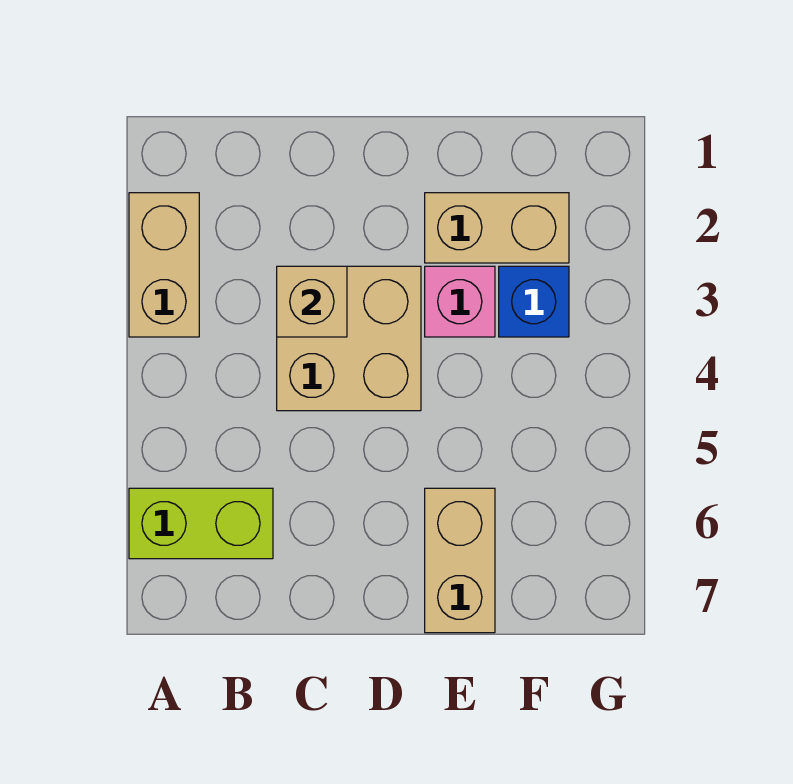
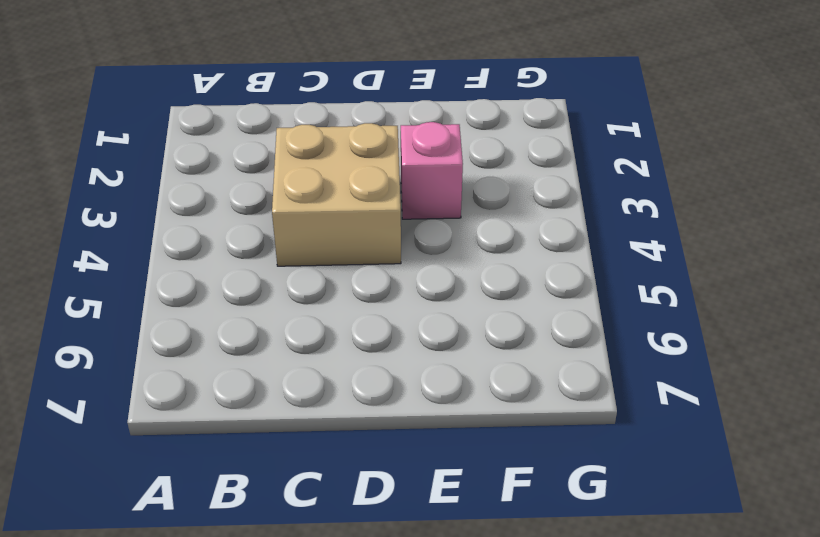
none -> tan 1x2 brick [129,193,199,337]
none -> lime 1x2 brick [129,488,273,559]

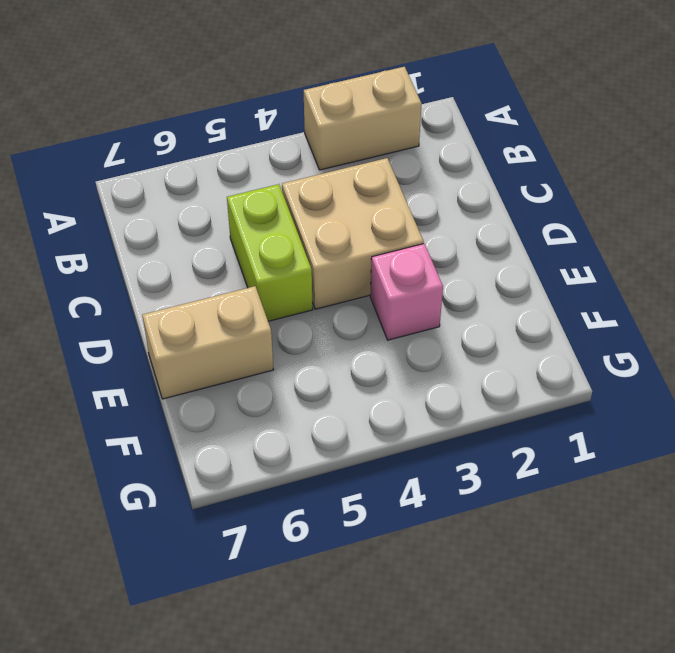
lime 1x2 brick [227,184,313,321] -> lime 1x2 brick moved to [129,488,273,559]
none -> tan 1x2 brick [425,193,569,263]
none -> blue 1x1 brick [499,266,569,337]

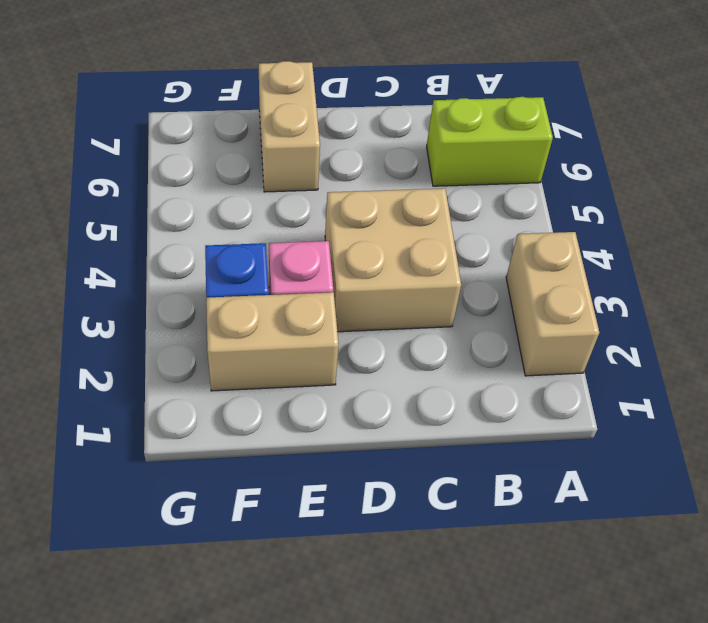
none -> tan 1x1 brick [277,266,347,337]

